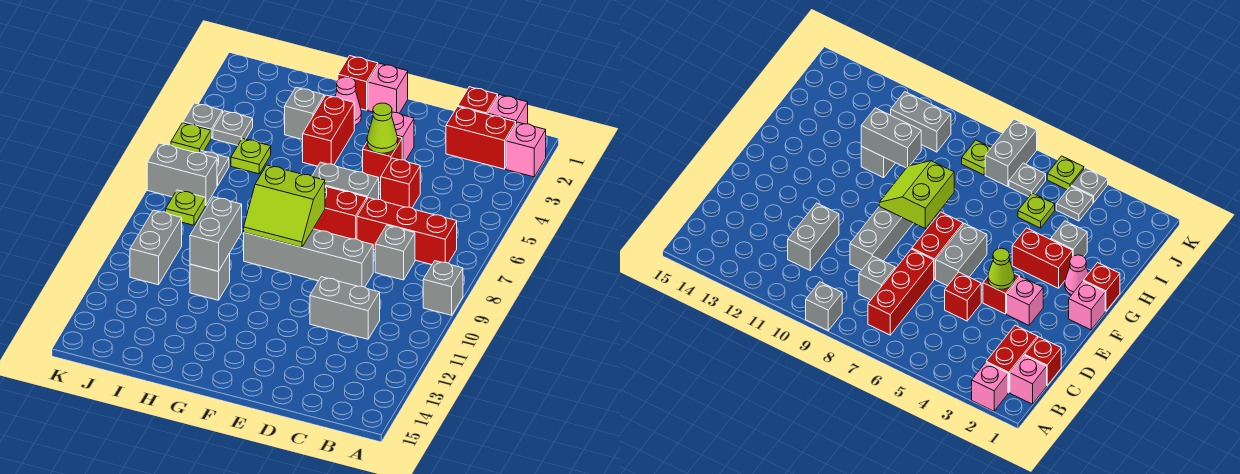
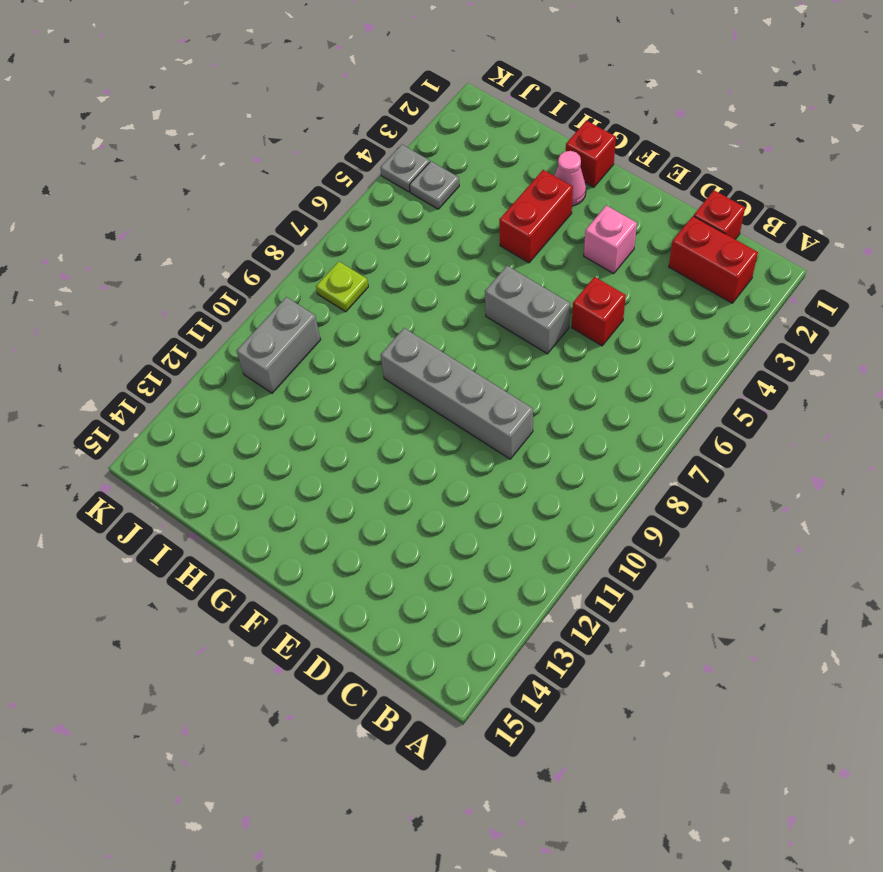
none -> pink 1x1 brick [506,122,546,177]
none -> grey 1x1 brick [423,261,463,315]
none -> pink 1x1 brick [488,95,528,124]
none -> red 1x3 brick [357,198,457,265]

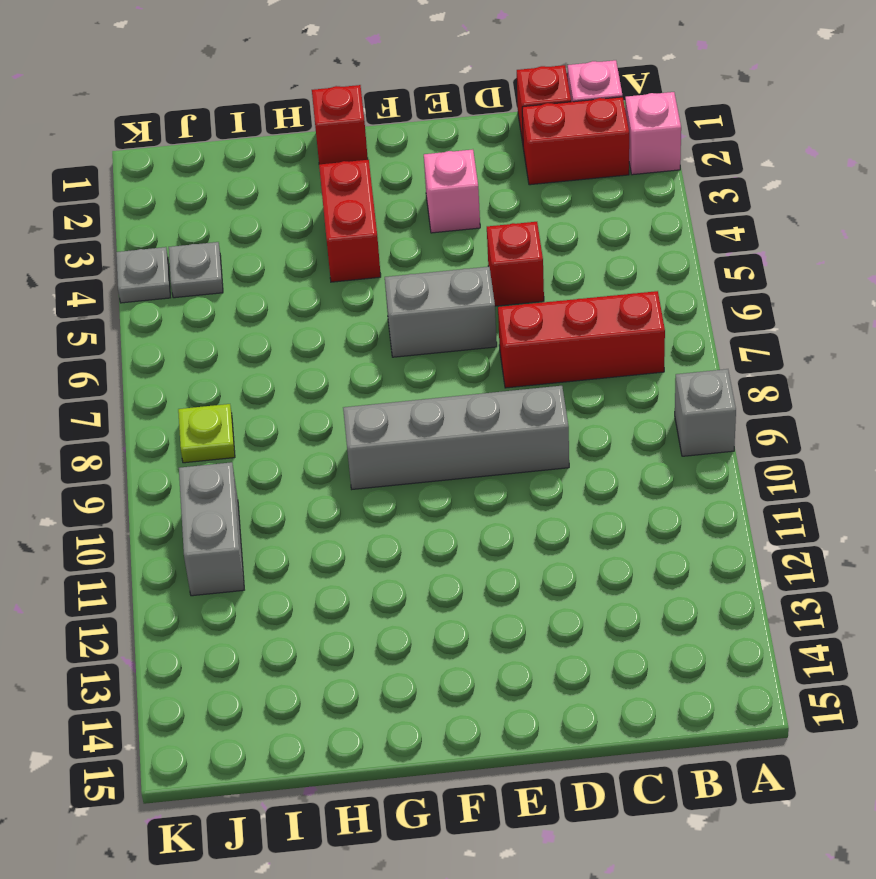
none -> grey 1x1 brick [375,225,415,280]
none -> grey 1x2 brick [310,277,380,339]
none -> red 1x1 brick [363,137,402,183]
none -> red 1x2 brick [313,186,367,239]

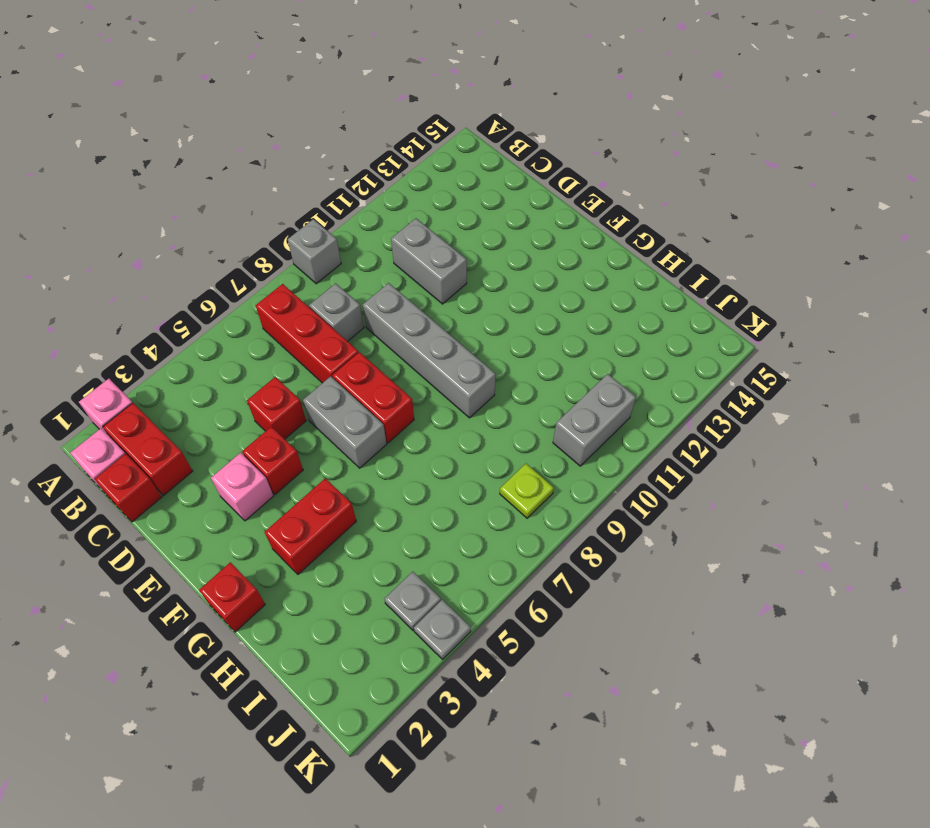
none -> pink 1x1 brick [368,63,408,113]
none -> pink 1x1 cone [335,77,361,126]
none -> grey 1x1 brick [285,87,324,139]
none -> grey 1x1 brick [190,253,230,300]

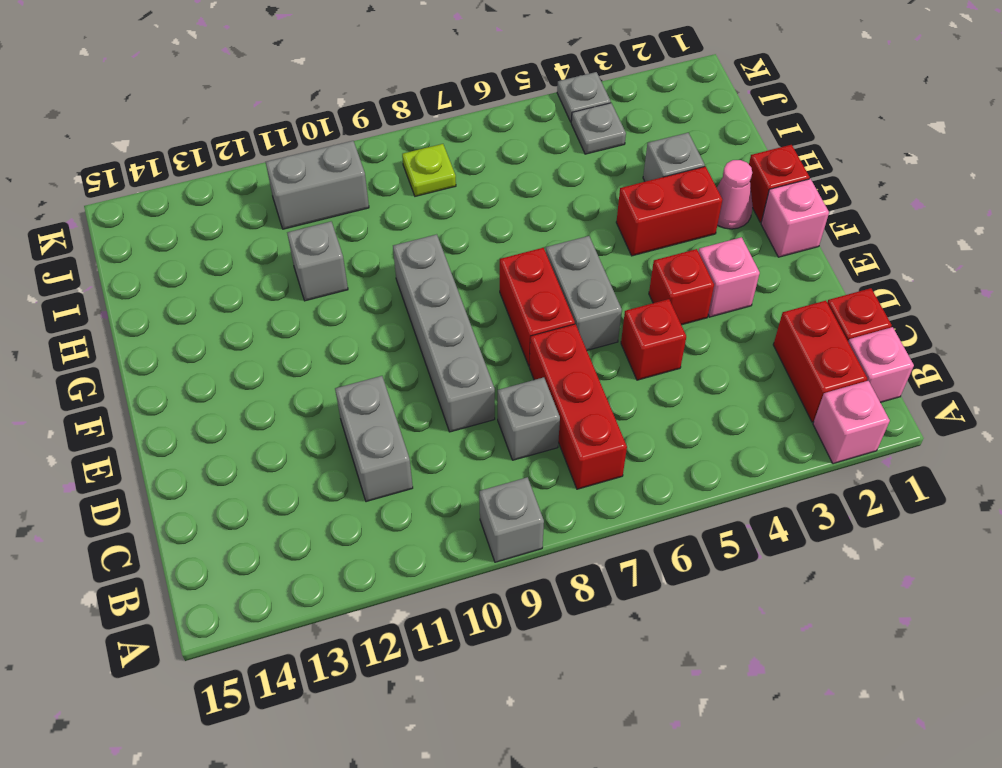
none -> lime 1x1 plate [231,138,271,174]
none -> grey 1x1 plate [199,151,229,186]
none -> grey 1x2 brick [147,143,217,206]
none -> lime 1x1 plate [171,123,211,153]

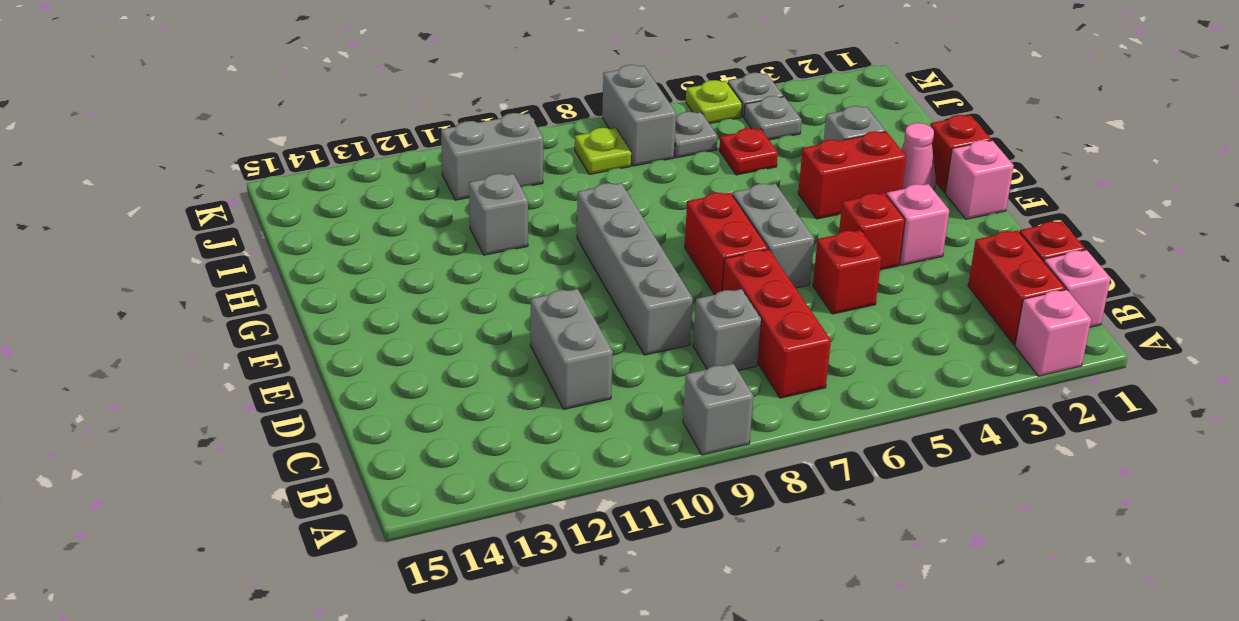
red 1x1 plate [719,128,778,175] -> lime 1x1 plate [231,138,271,174]
none -> lime 1x1 cone [367,103,398,153]
none -> lime 2x2 slope [244,165,325,247]
none -> grey 1x2 brick [190,197,242,271]

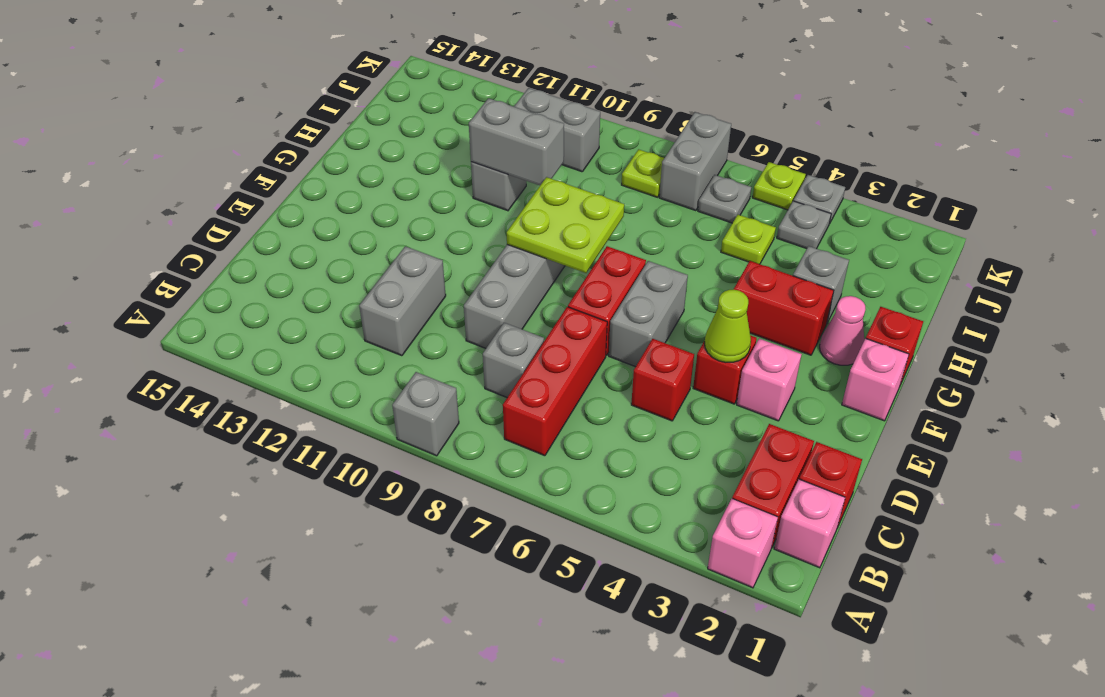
lime 2x2 plate [507,177,624,273] -> lime 2x2 slope [244,165,325,247]

